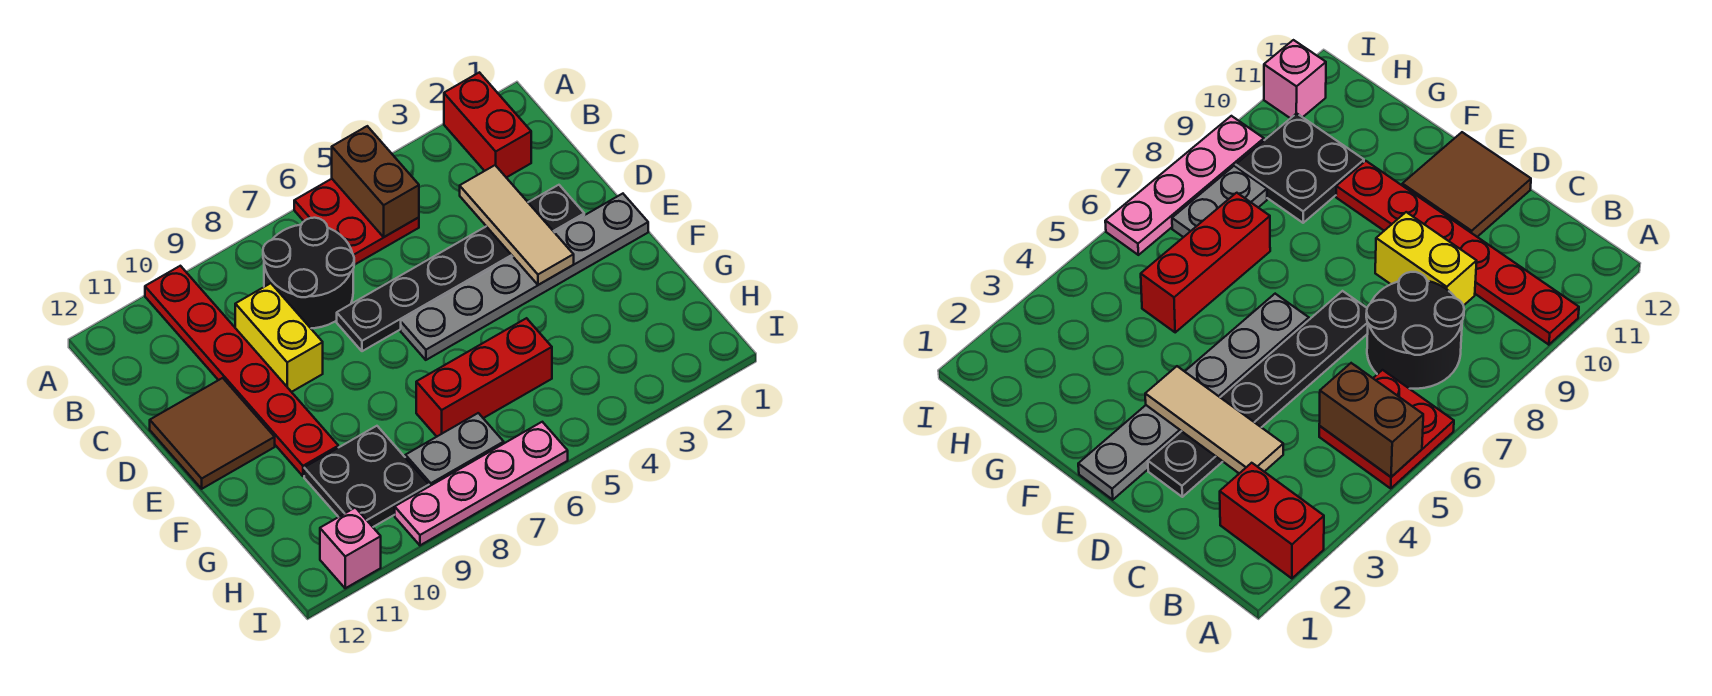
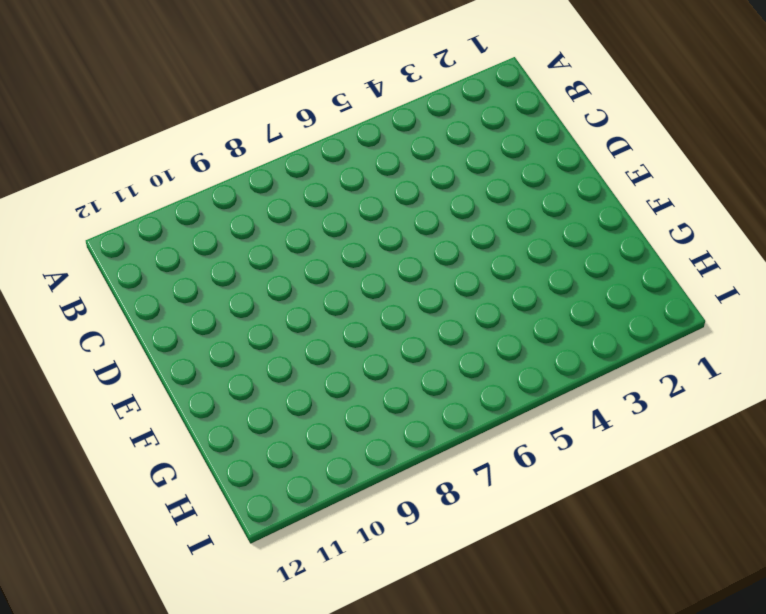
none -> red 1x2 brick [444,72,531,178]
none -> red 2x2 plate [294,179,419,265]
none -> red 1x6 plate [145,266,338,476]

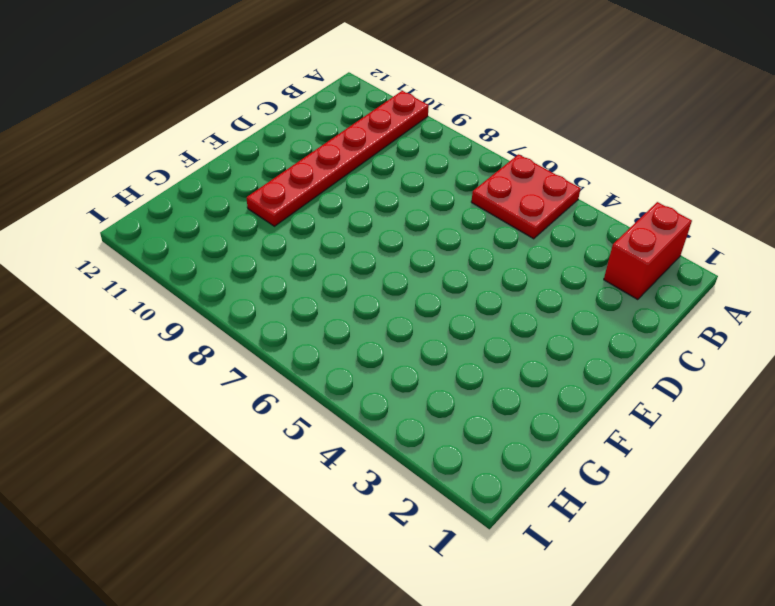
none -> black 2x2 round brick [263,218,354,328]
none -> yellow 1x2 brick [235,283,323,392]
none -> black 1x6 plate [337,185,584,351]

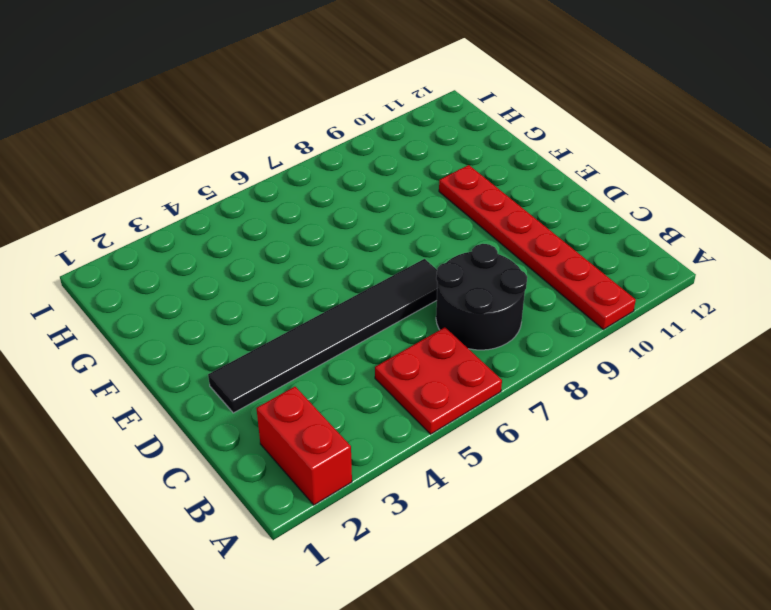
black 1x6 tile [208,259,437,413] -> black 1x6 plate [337,185,584,351]
none -> yellow 1x2 brick [235,283,323,392]
none -> brown 2x2 tile [150,378,275,489]
none -> grey 1x6 plate [401,194,648,360]

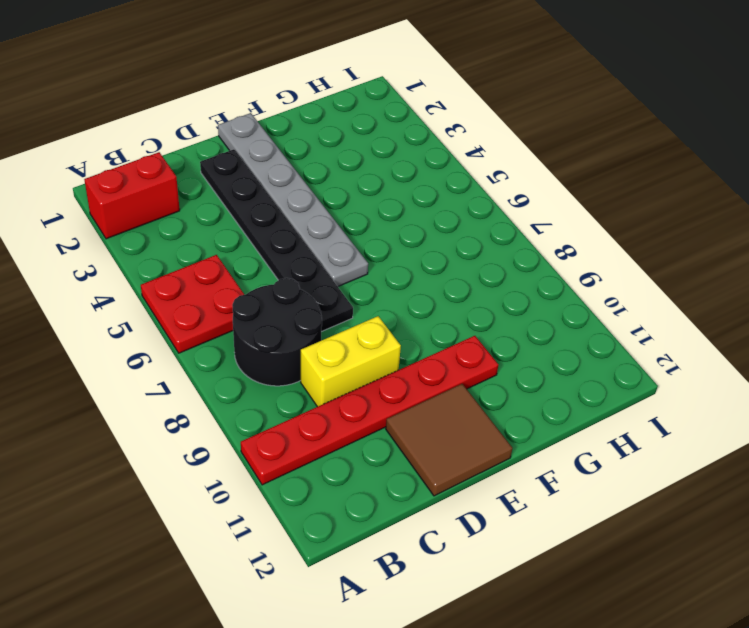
none -> red 1x3 brick [416,318,552,436]
none -> black 2x2 plate [304,426,429,527]
none -> grey 1x2 plate [405,413,504,486]

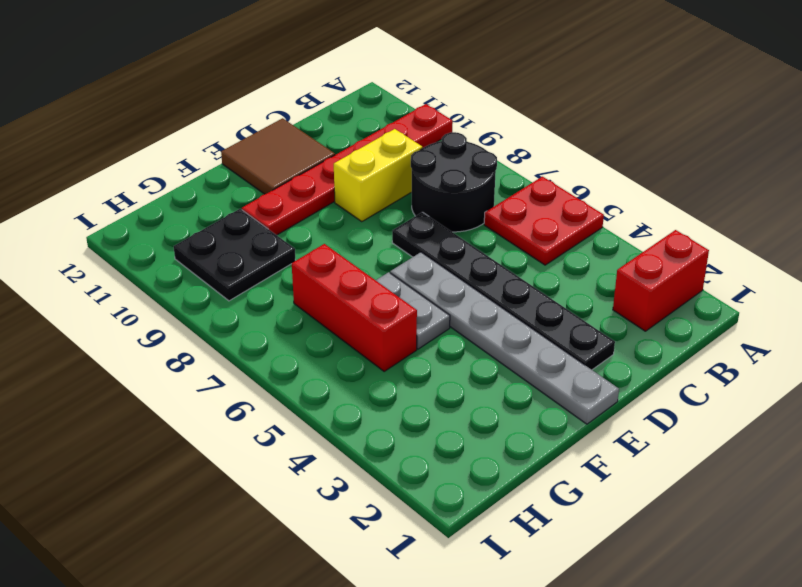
grey 1x2 plate [376,272,450,349] -> grey 1x2 plate moved to [405,413,504,486]
none -> pink 1x4 plate [395,422,568,545]
none -> pink 1x1 brick [320,508,381,588]
none -> brown 1x2 brick [332,126,419,237]

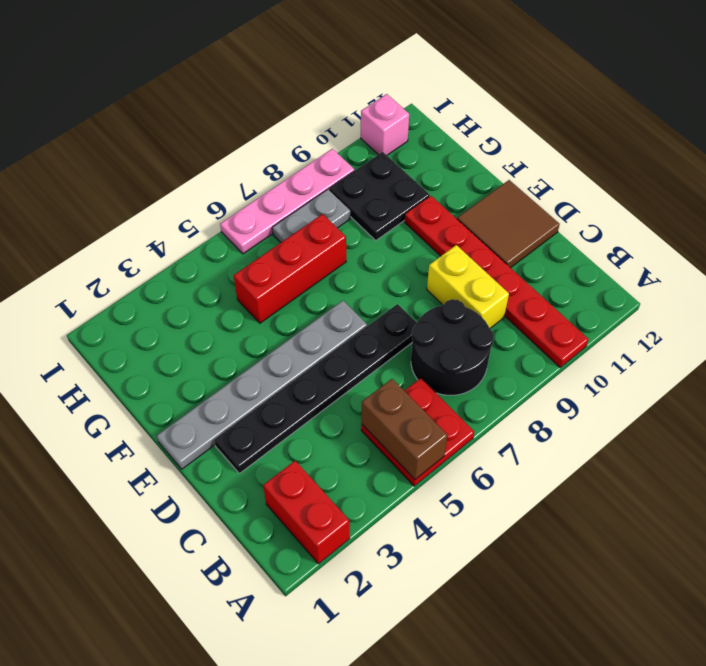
none -> tan 1x3 tile [460,165,574,285]

